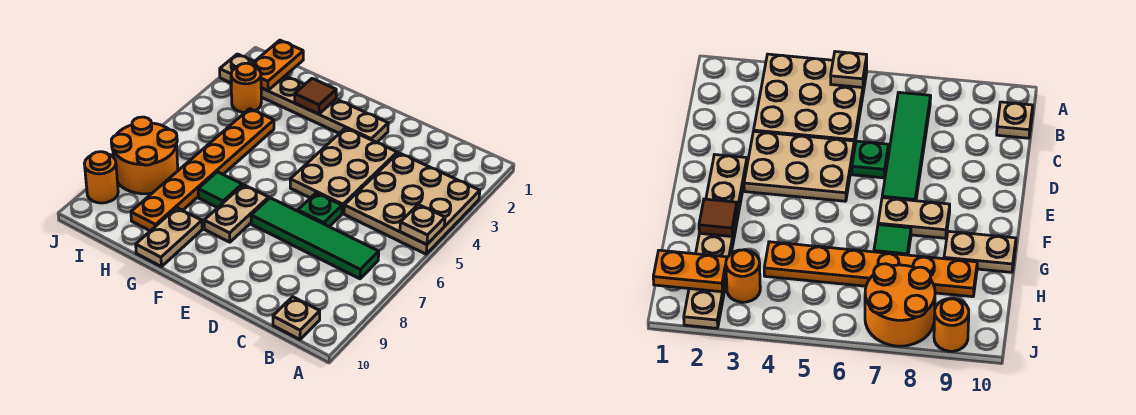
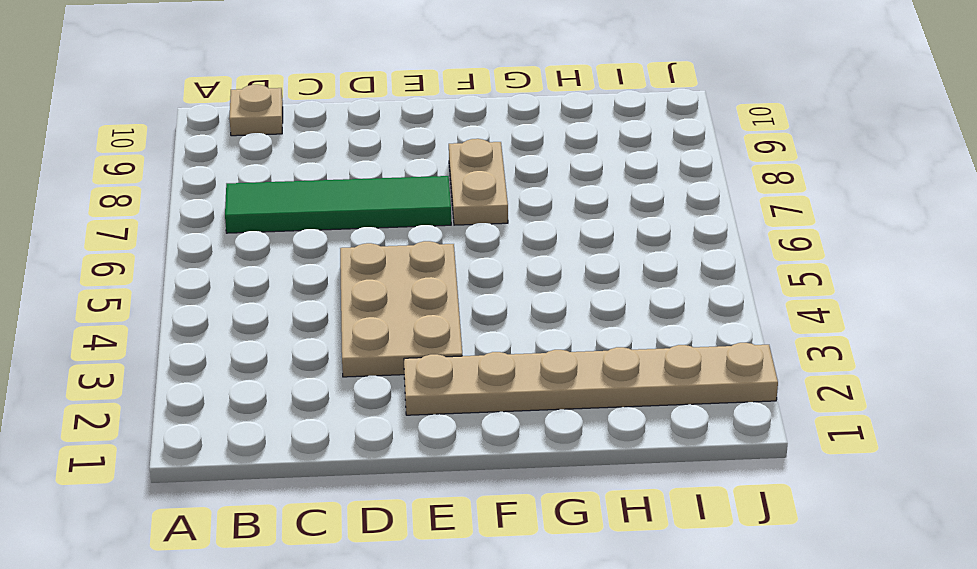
none -> tan 3x3 plate [344,153,480,254]
none -> green 1x1 plate [298,193,342,227]
none -> green 1x1 tile [198,172,242,208]

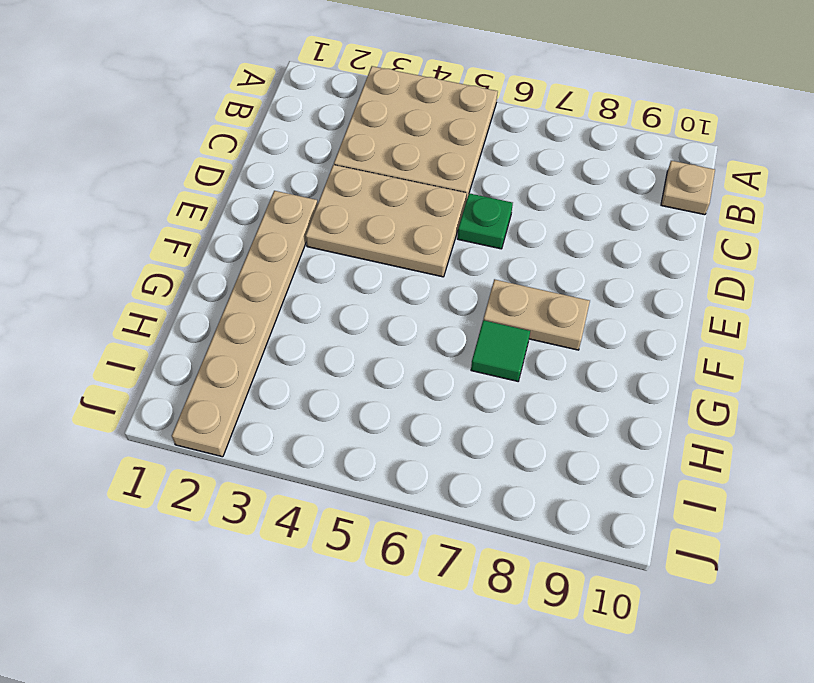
none -> green 1x4 tile [251,198,379,279]
none -> tan 1x2 plate [136,208,202,267]
none -> orange 1x6 plate [131,109,274,231]

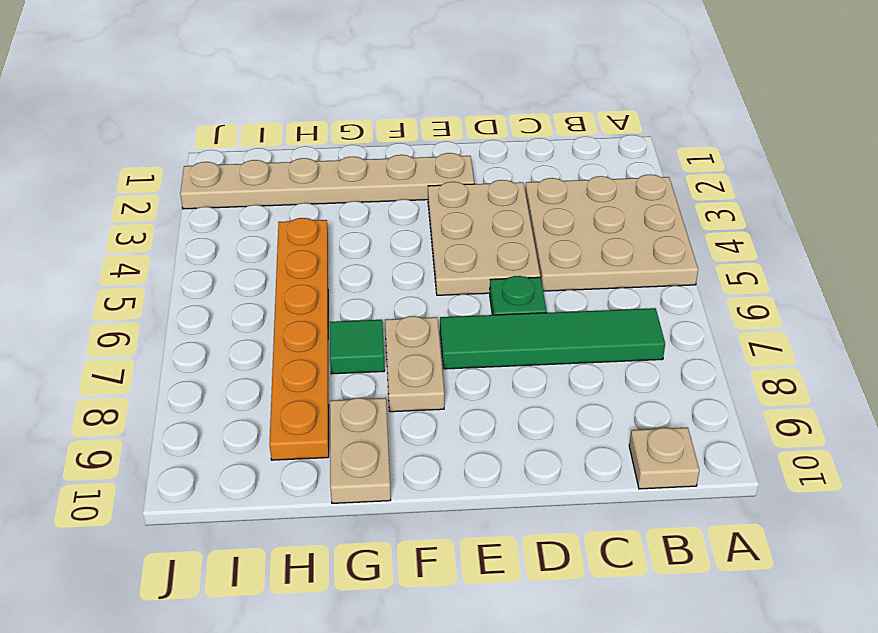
none -> orange 1x1 round brick [231,63,261,113]
none -> orange 2x2 round brick [111,117,178,194]
none -> orange 1x1 round brick [84,152,118,203]

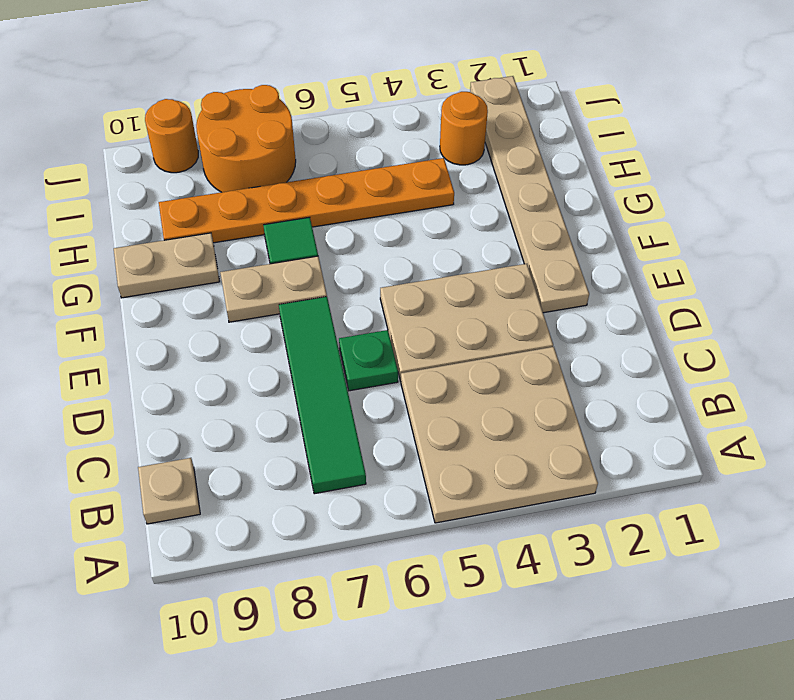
none -> tan 1x1 plate [400,204,445,245]
none -> brown 1x1 tile [295,79,336,114]
none -> orange 1x2 plate [252,40,303,91]

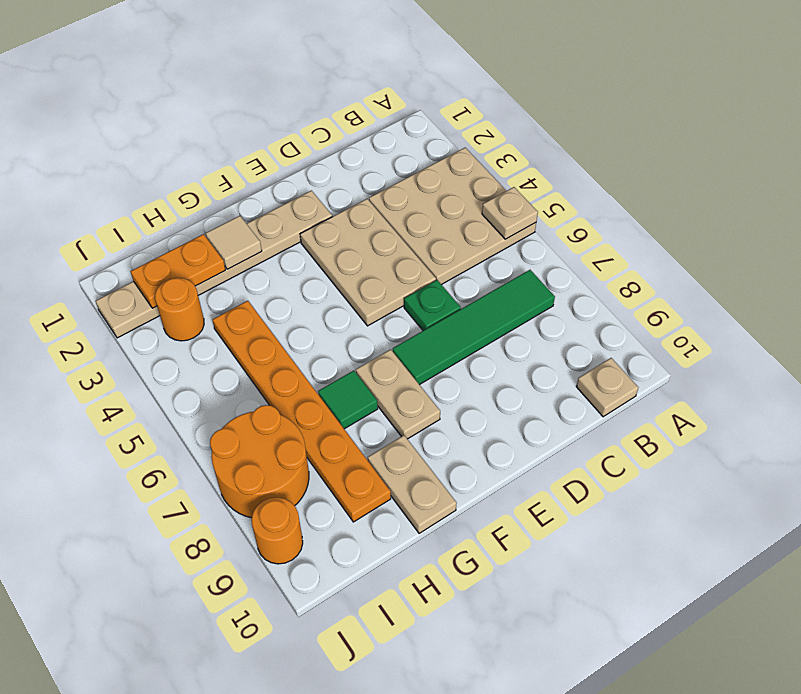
tan 1x1 tile [206,216,262,269] -> brown 1x1 tile [295,79,336,114]
orange 1x2 plate [130,234,225,308] -> orange 1x2 plate turned to [252,40,303,91]

